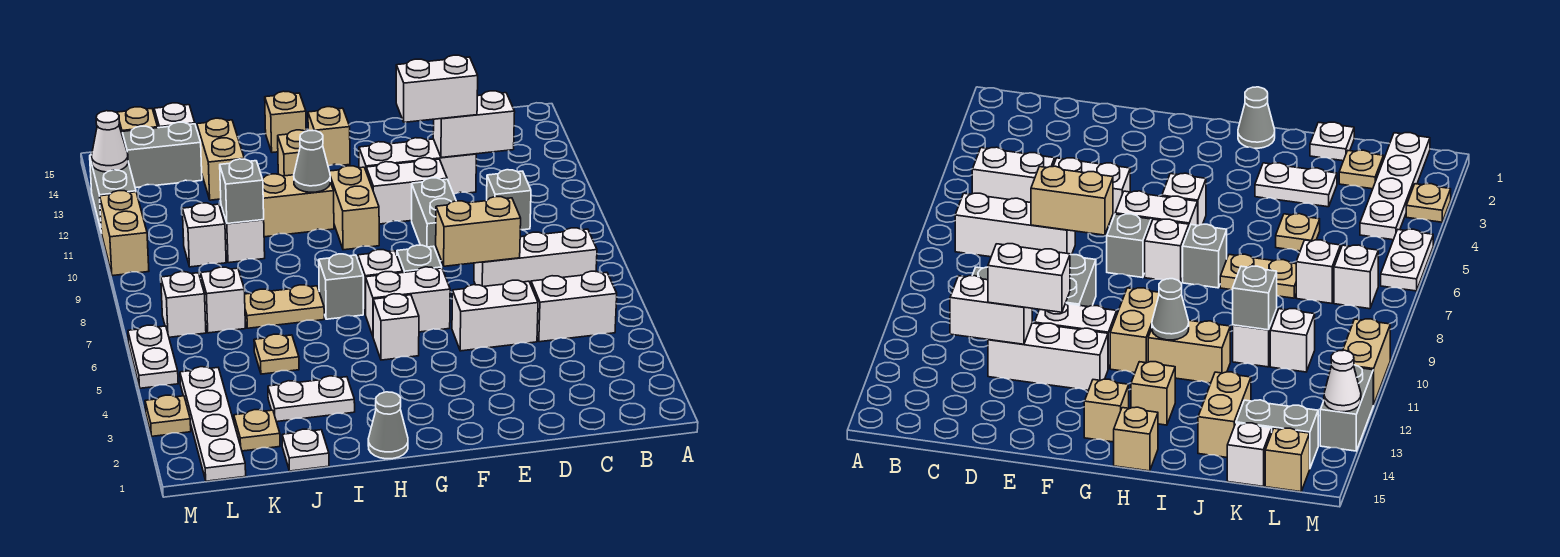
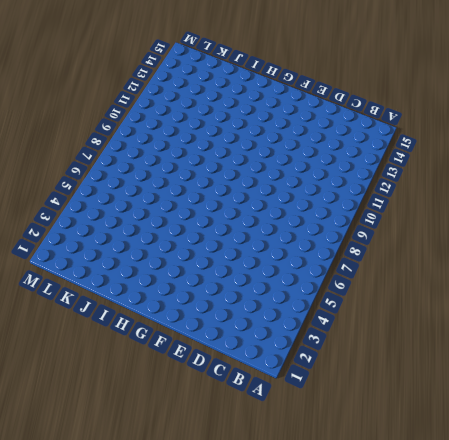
none -> white 1x2 brick [531,271,617,342]
none -> white 1x3 brick [474,228,597,287]
none -> grey 1x1 brick [487,170,531,230]
none -> white 1x2 brick [452,280,538,351]

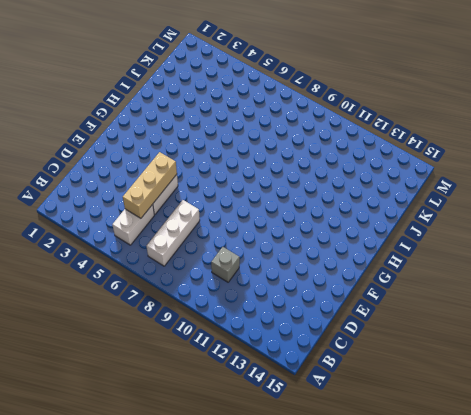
tan 1x3 brick [123,152,177,218] -> none
none -> white 1x3 brick [359,138,476,194]
none -> grey 1x2 brick [412,178,456,261]
none -> white 1x2 brick [366,158,447,224]
none -> white 1x2 brick [366,267,450,336]

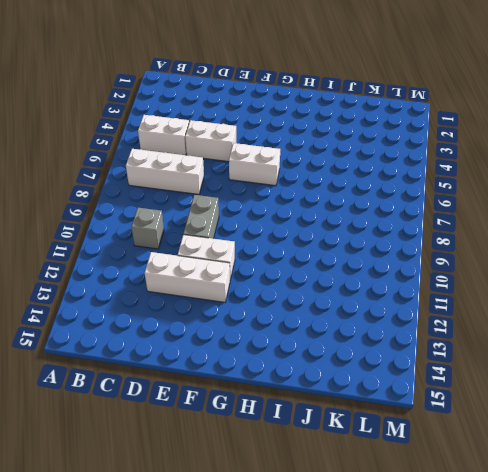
none -> grey 1x1 brick [397,245,442,273]
none -> white 1x1 brick [373,294,419,360]
none -> white 1x1 brick [358,250,403,315]
none -> tan 1x2 brick [329,166,379,250]

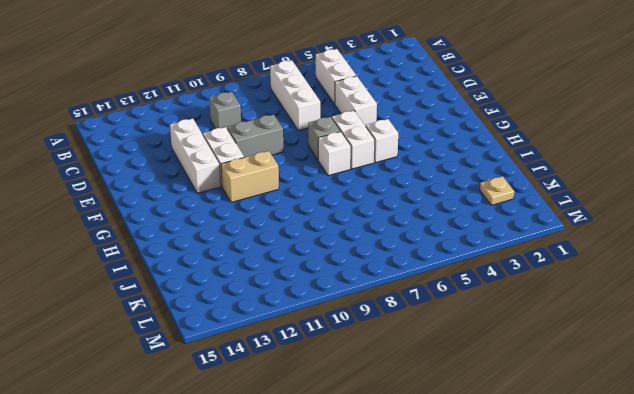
none -> tan 1x1 brick [308,107,350,166]
none -> grey 1x1 cone [368,392,408,459]
none -> grey 1x1 brick [319,254,363,319]
none -> tan 1x2 brick [262,174,334,237]

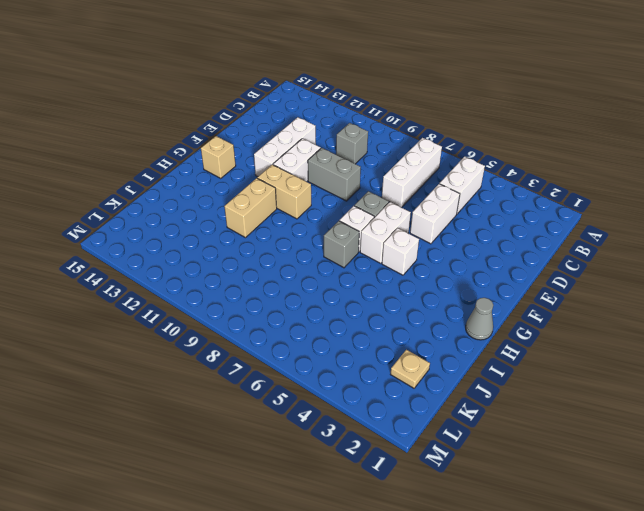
none -> tan 1x1 brick [278,130,305,176]
none -> tan 1x1 brick [265,91,306,153]
none -> white 1x2 plate [268,376,355,422]
none -> tan 1x2 plate [245,285,324,328]

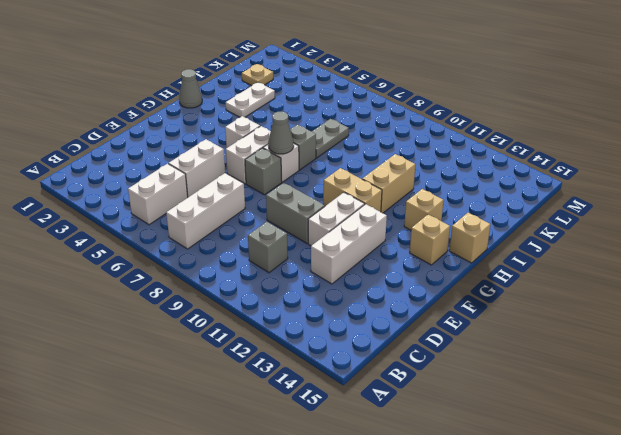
grey 1x1 cone [268,112,294,154] -> grey 1x1 cone moved to [294,130,330,192]
grey 1x2 plate [312,119,349,158] -> tan 1x2 plate [245,285,324,328]
none -> white 1x1 plate [282,429,329,471]
none -> tan 1x1 plate [254,334,299,374]
none -> white 1x1 brick [221,206,265,263]
none -> tan 1x2 brick [197,118,244,200]

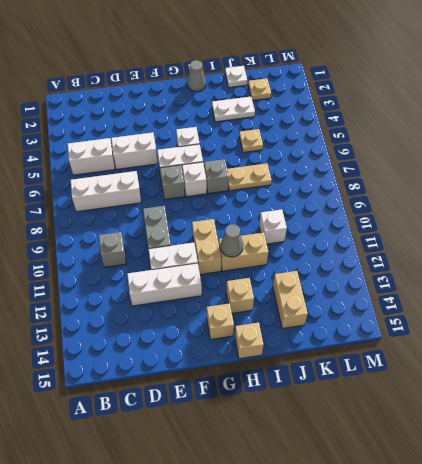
none -> white 1x1 brick [201,267,245,333]
none -> white 1x1 brick [182,203,226,267]
none -> grey 1x2 brick [122,122,202,188]
none -> white 1x1 brick [154,103,195,128]

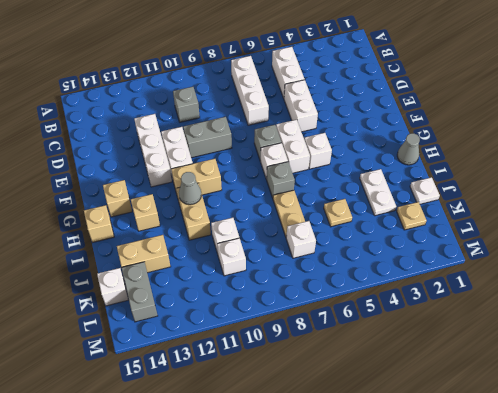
none -> white 1x4 plate [180,367,246,481]
none -> white 1x1 brick [161,272,206,337]
none -> tan 1x1 brick [117,107,158,133]
none -> tan 1x1 plate [145,395,191,436]

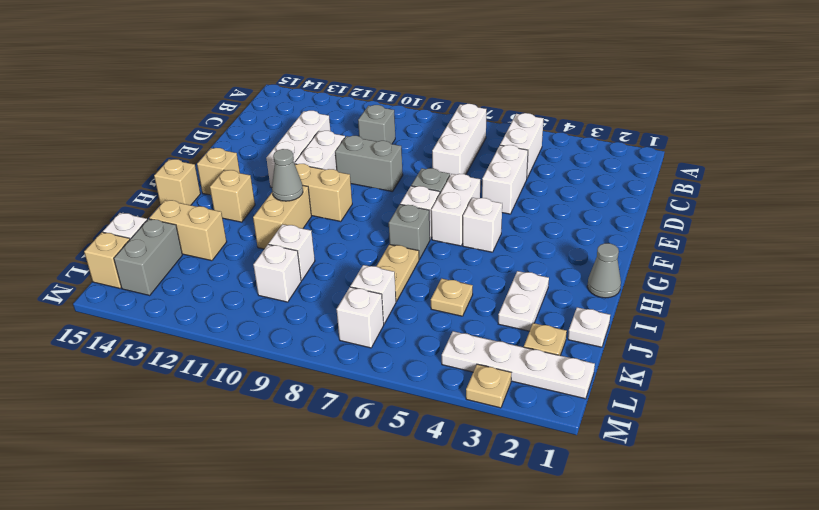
none -> white 1x2 plate [128,325,178,388]
none -> tan 1x2 brick [100,191,149,276]
none -> grey 1x2 brick [90,155,136,233]
none -> white 1x2 brick [433,91,515,158]

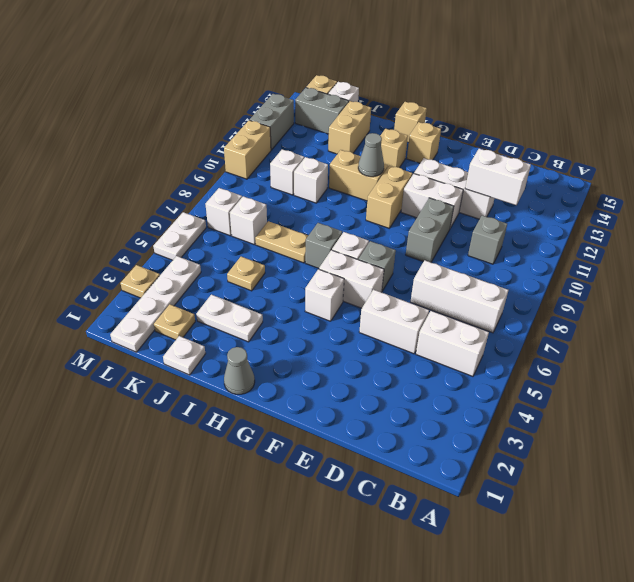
none -> tan 1x2 brick [436,197,521,266]
none -> grey 1x1 brick [220,159,264,224]
none -> white 1x1 cone [92,111,128,172]
none -> white 1x2 brick [396,55,478,122]

